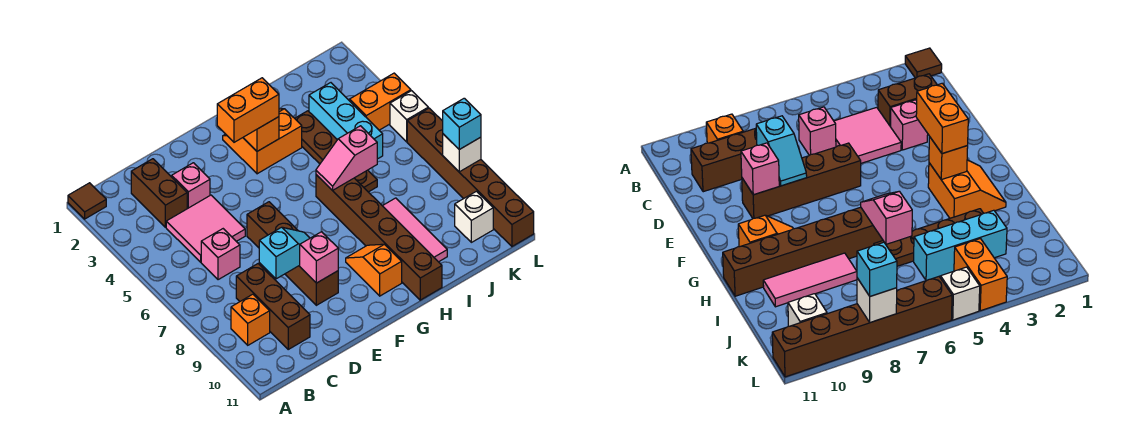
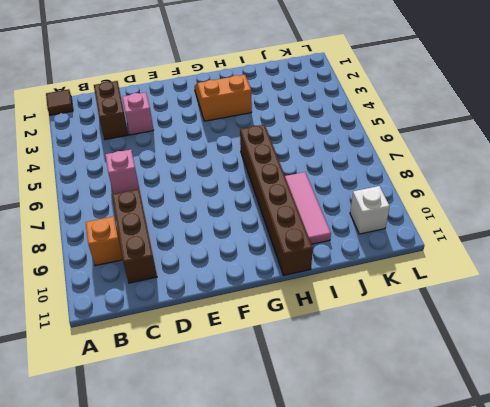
none -> pink 2x2 tile [166,195,245,262]
none -> brown 1x4 brick [247,202,338,305]
none -> orange 1x2 slope [346,244,402,296]

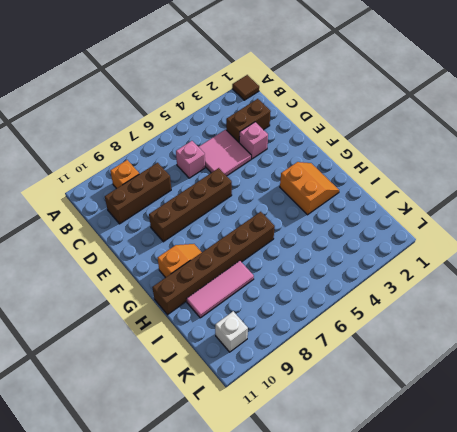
none -> brown 1x4 plate [295,111,377,192]
none -> cyan 1x3 brick [309,83,383,159]
none -> orange 1x2 brick [349,73,411,130]

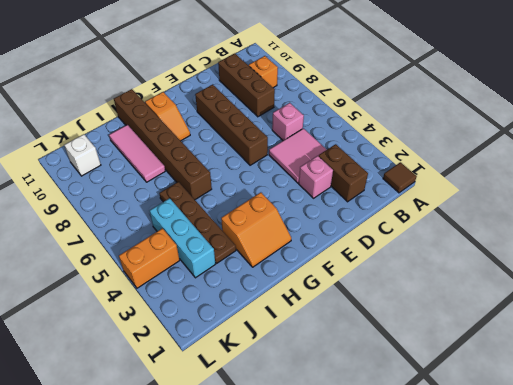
none -> white 1x1 brick [390,91,428,142]
none -> brown 1x6 brick [407,108,534,246]
none -> cyan 1x2 slope [259,227,310,279]

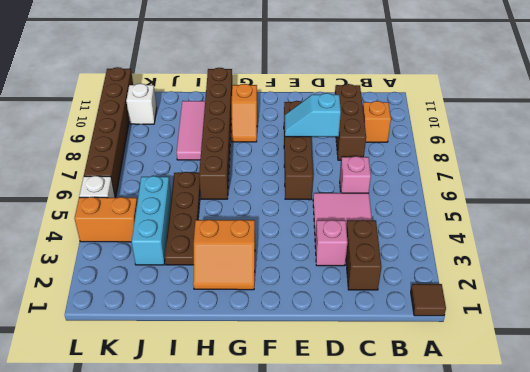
none -> pink 1x1 brick [300,232,338,283]
none -> orange 1x1 brick [243,117,279,151]
none -> pink 1x2 slope [316,126,377,191]

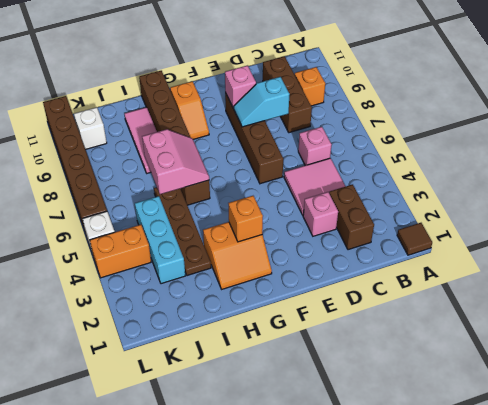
pink 2x2 slope [142,129,209,194] -> pink 1x2 slope [316,126,377,191]
none -> white 1x1 brick [443,134,481,172]
none -> orange 1x2 brick [217,78,279,142]
none -> cyan 1x1 brick [443,98,481,149]

